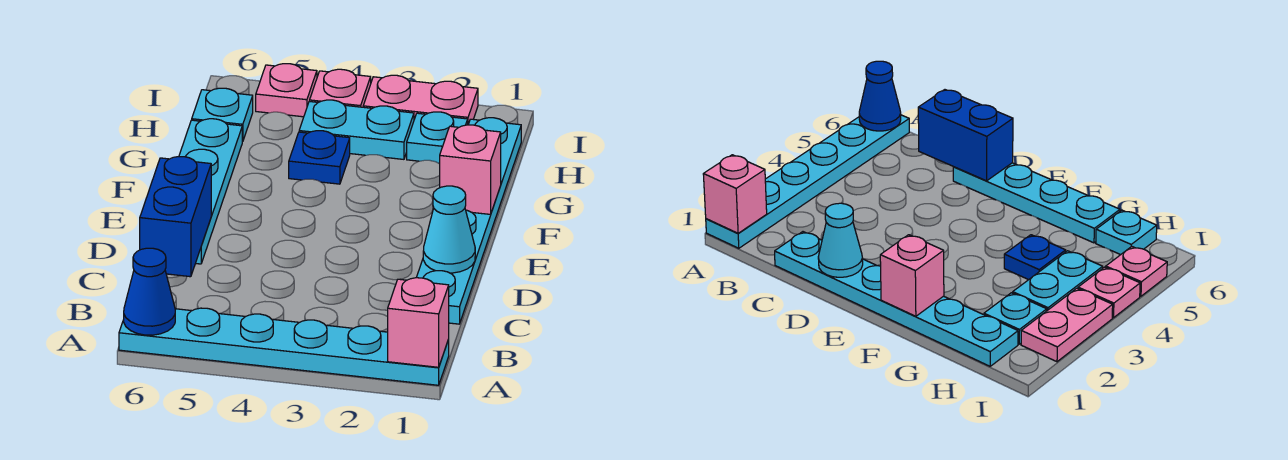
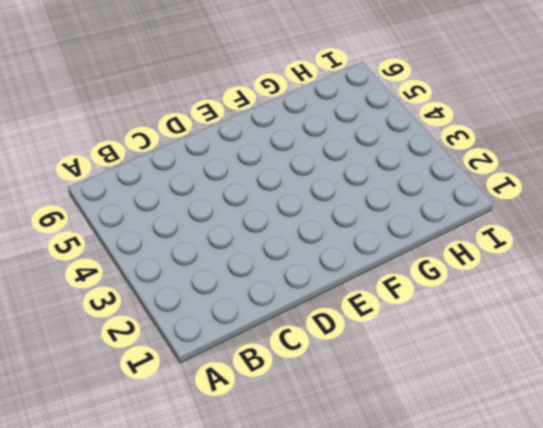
none -> cyan 1x6 plate [119,308,449,385]
none -> cyan 1x6 plate [416,118,521,324]
none -> cyan 1x4 plate [179,119,242,264]

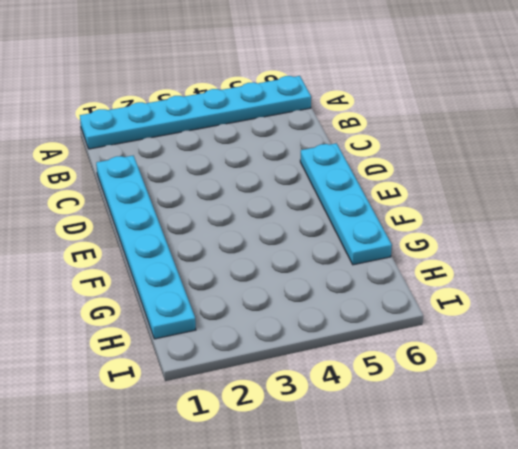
none -> blue 1x1 plate [289,131,350,184]
none -> cyan 1x1 plate [407,112,468,163]
none -> cyan 1x2 plate [299,100,414,159]

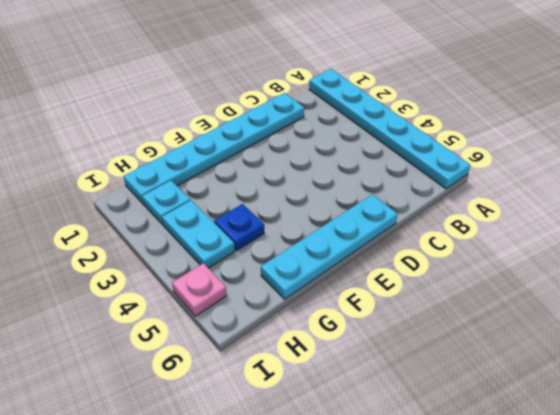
none -> cyan 1x1 plate [192,88,253,142]
none -> pink 1x2 plate [363,75,478,124]
none -> pink 1x1 plate [310,69,371,107]

